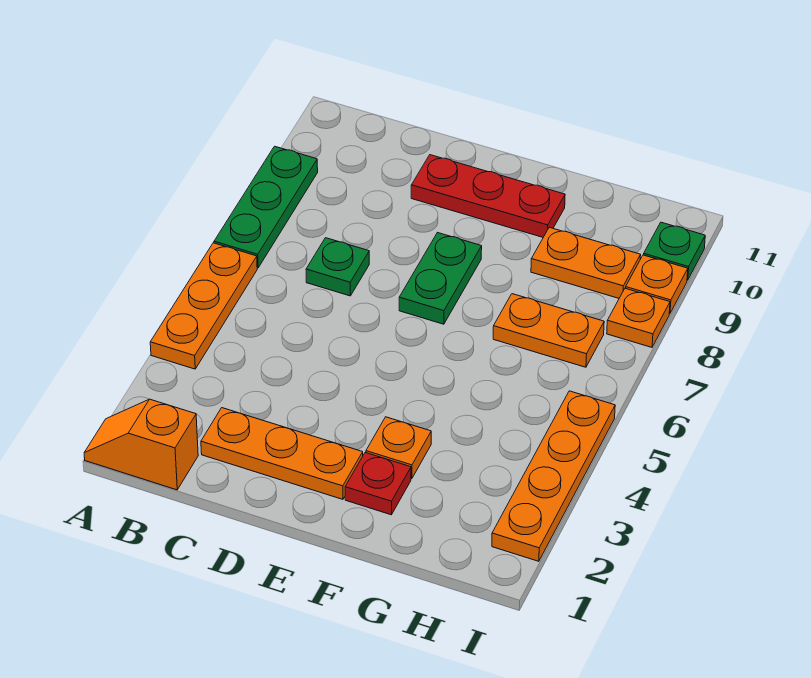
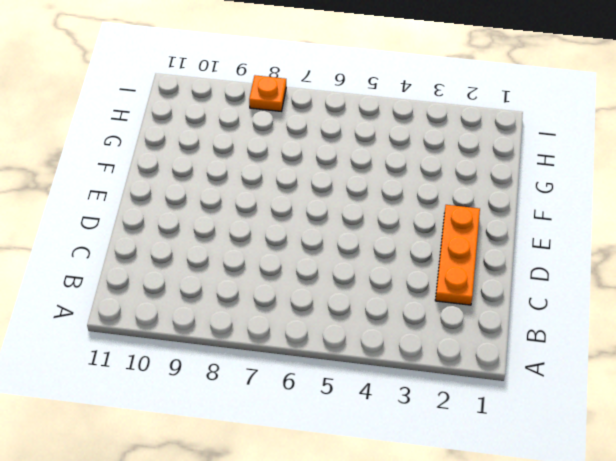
none -> orange 1x2 slope [84,399,198,490]
none -> orange 1x3 plate [150,243,257,369]
none -> green 1x3 plate [214,146,318,268]

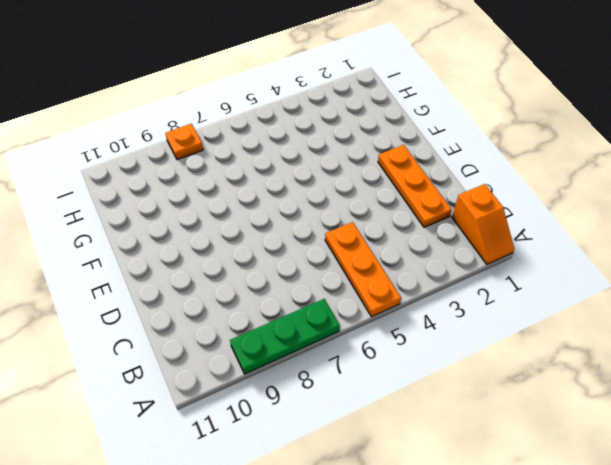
orange 1x3 plate [325,222,401,317] -> orange 1x3 plate turned to [150,243,257,369]
none -> green 1x1 plate [306,238,369,296]
none -> red 1x3 plate [411,155,565,237]
none -> green 1x2 plate [399,233,482,324]

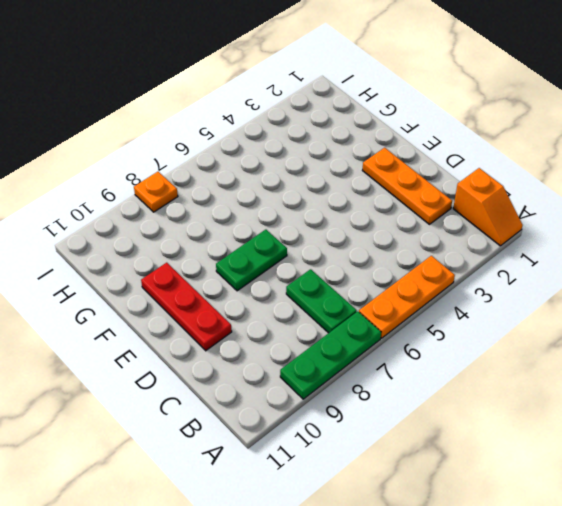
green 1x2 plate [286,269,357,333] -> green 1x1 plate [306,238,369,296]
none -> red 1x1 plate [345,453,411,515]
none -> orange 1x1 plate [366,417,431,479]
none -> orange 1x2 plate [493,294,604,367]

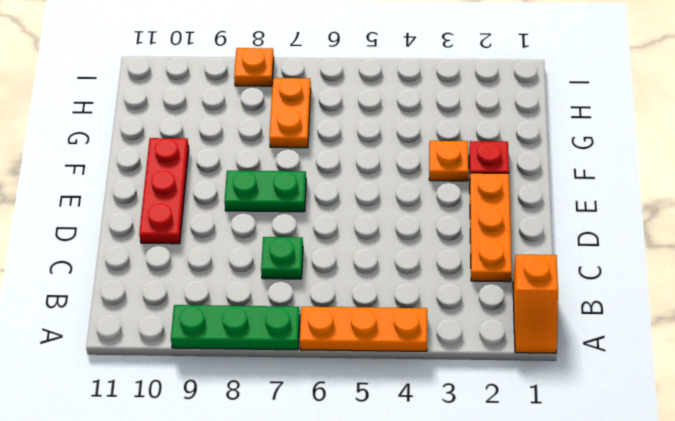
none -> orange 1x2 plate [531,227,641,298]
none -> orange 1x4 plate [492,391,615,561]
none -> orange 1x1 plate [626,255,688,314]

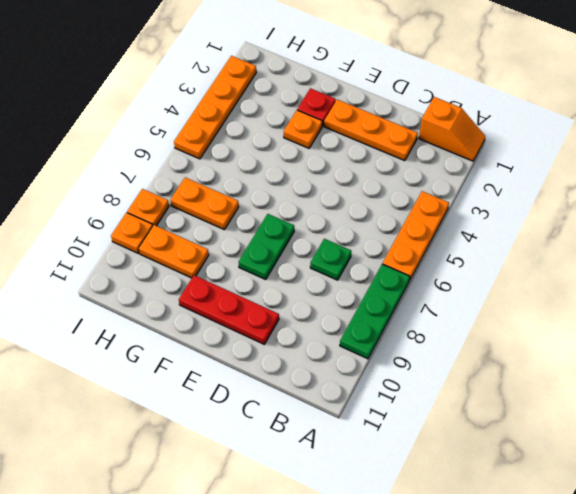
none -> green 1x1 plate [644,222,705,280]

